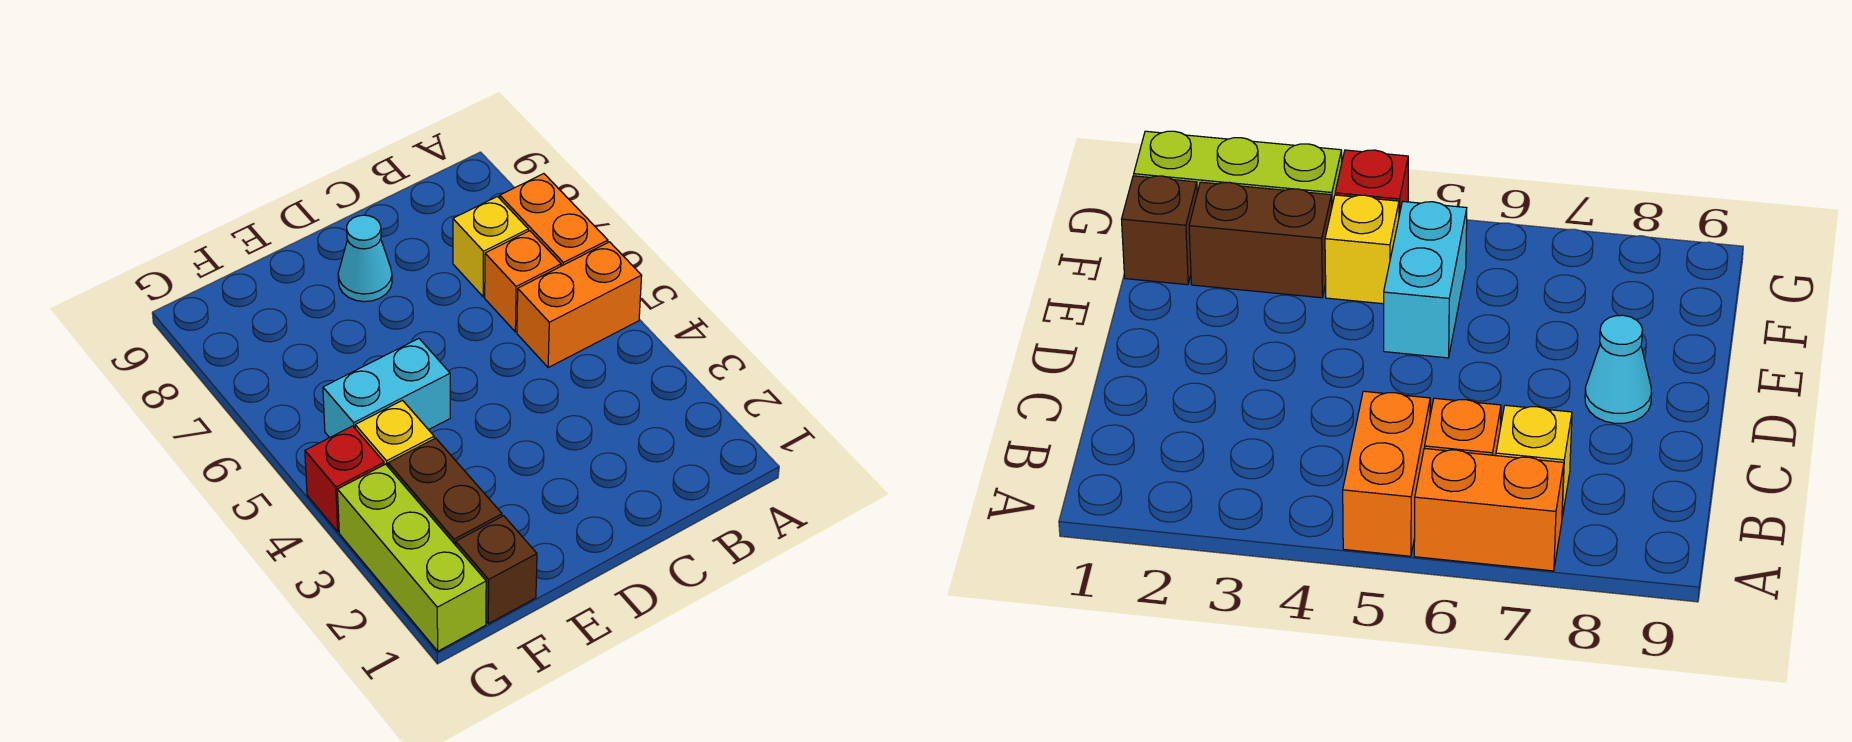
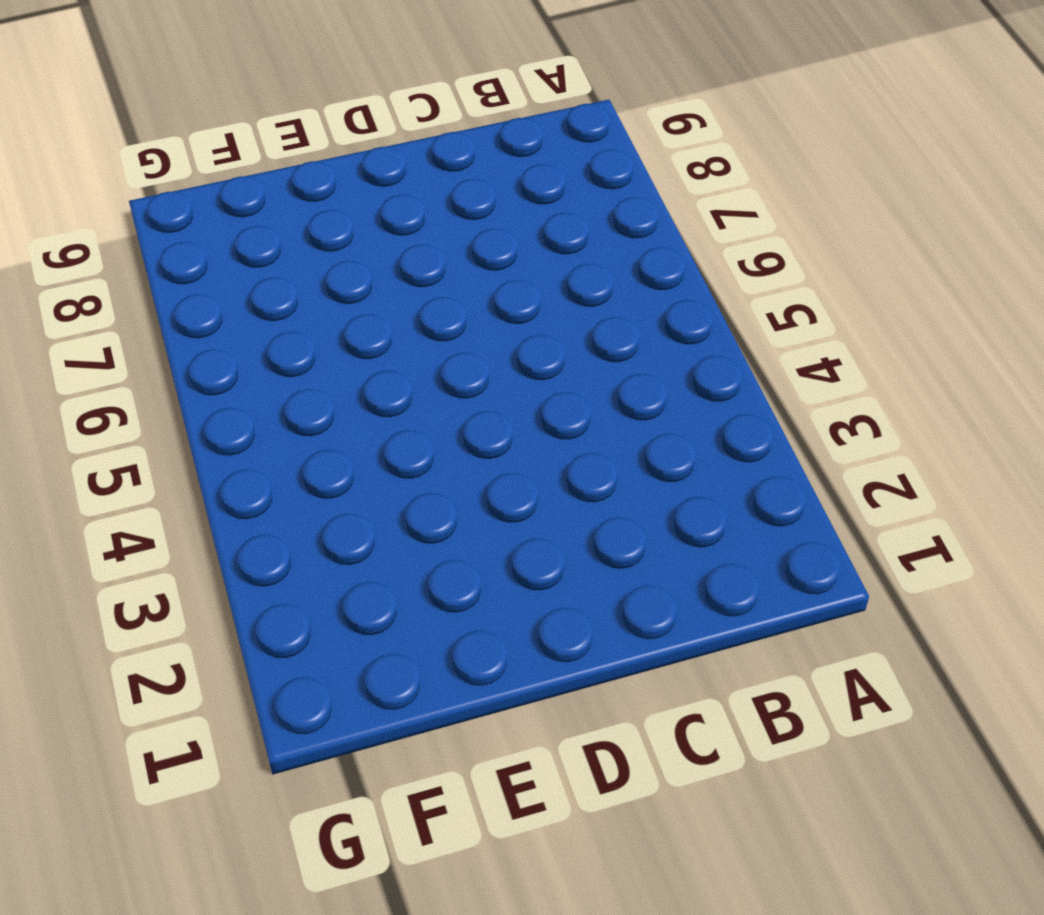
none -> orange 1x2 brick [517,242,642,368]
none -> orange 1x2 brick [500,174,608,266]

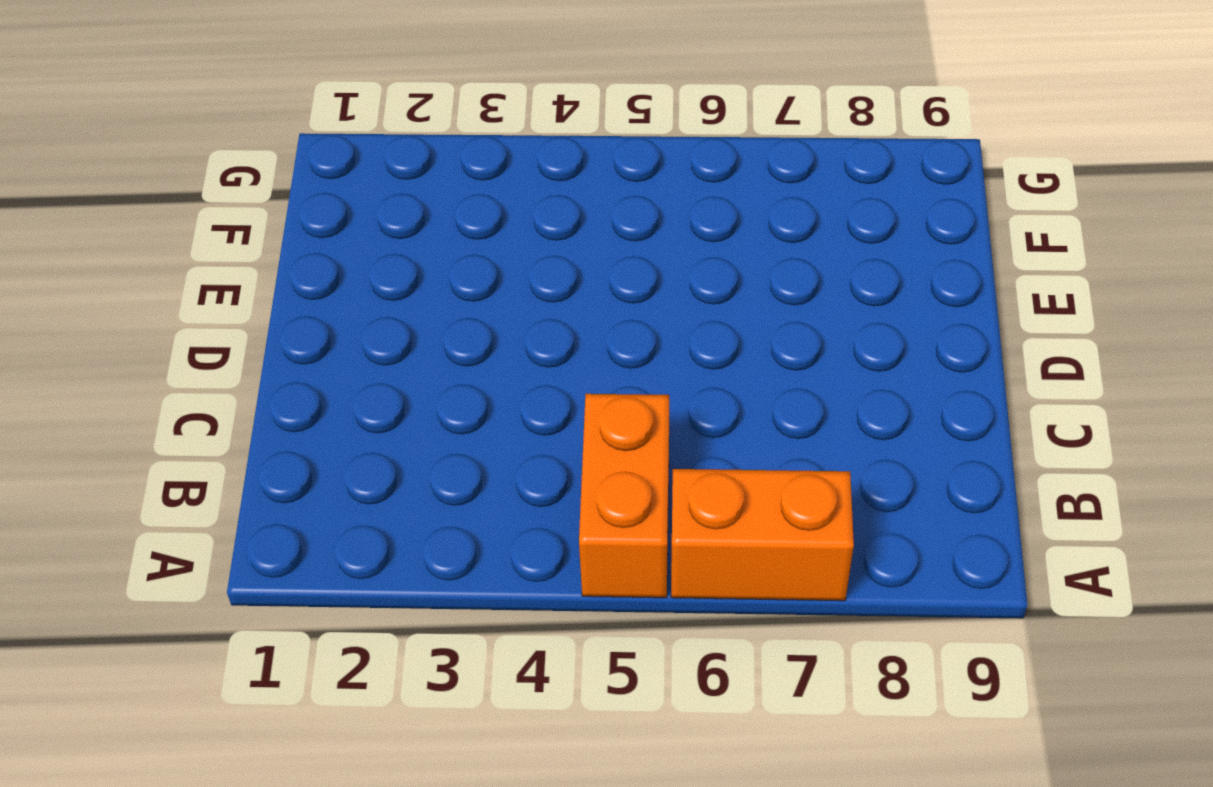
none -> orange 1x1 brick [485,231,561,332]
none -> yellow 1x1 brick [453,197,528,297]

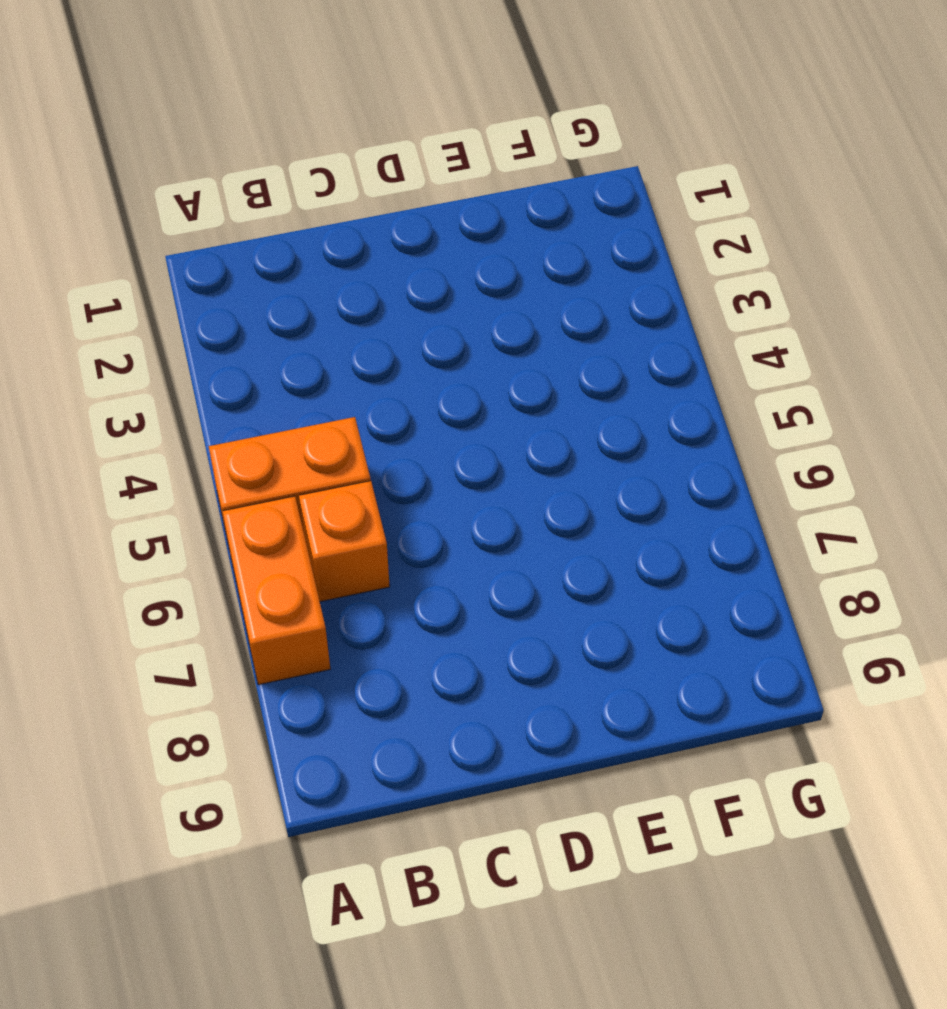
none -> yellow 1x1 brick [453,197,528,297]
none -> cyan 1x1 cone [338,215,392,302]

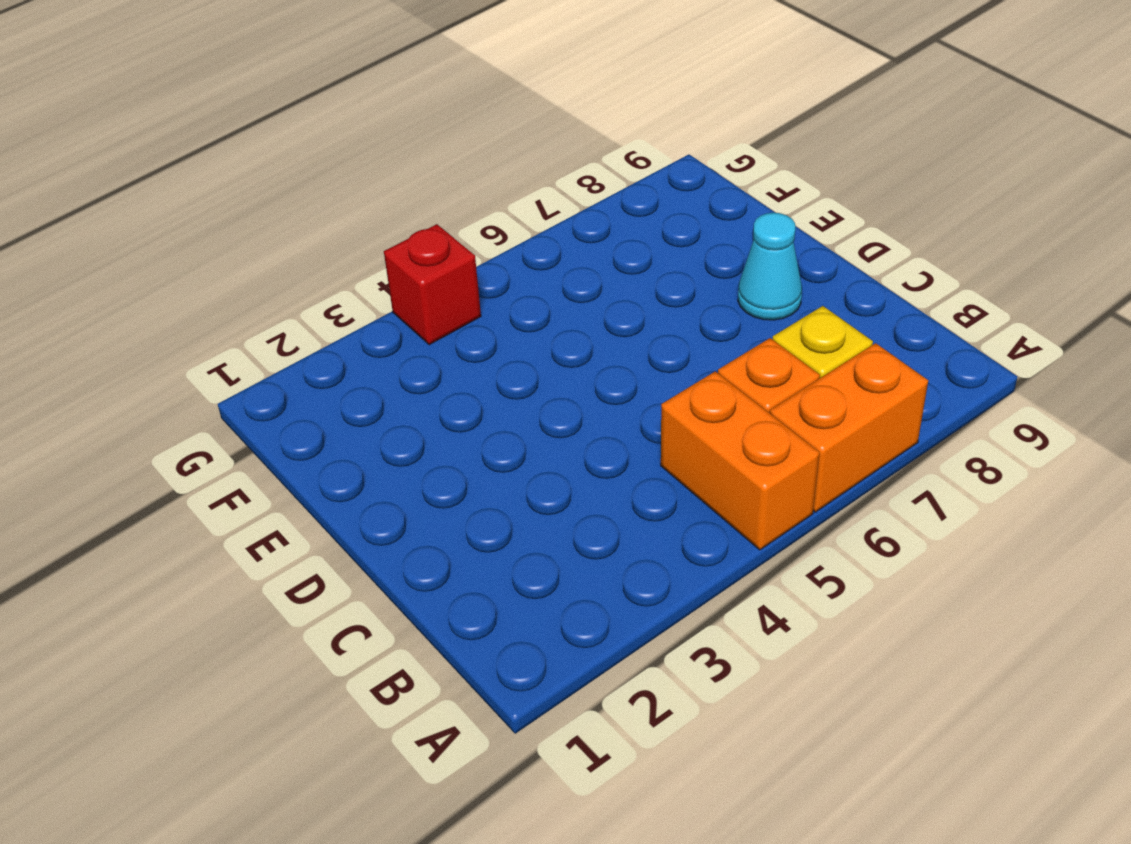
none -> cyan 1x2 brick [323,339,450,438]
none -> brown 1x1 brick [456,516,537,624]

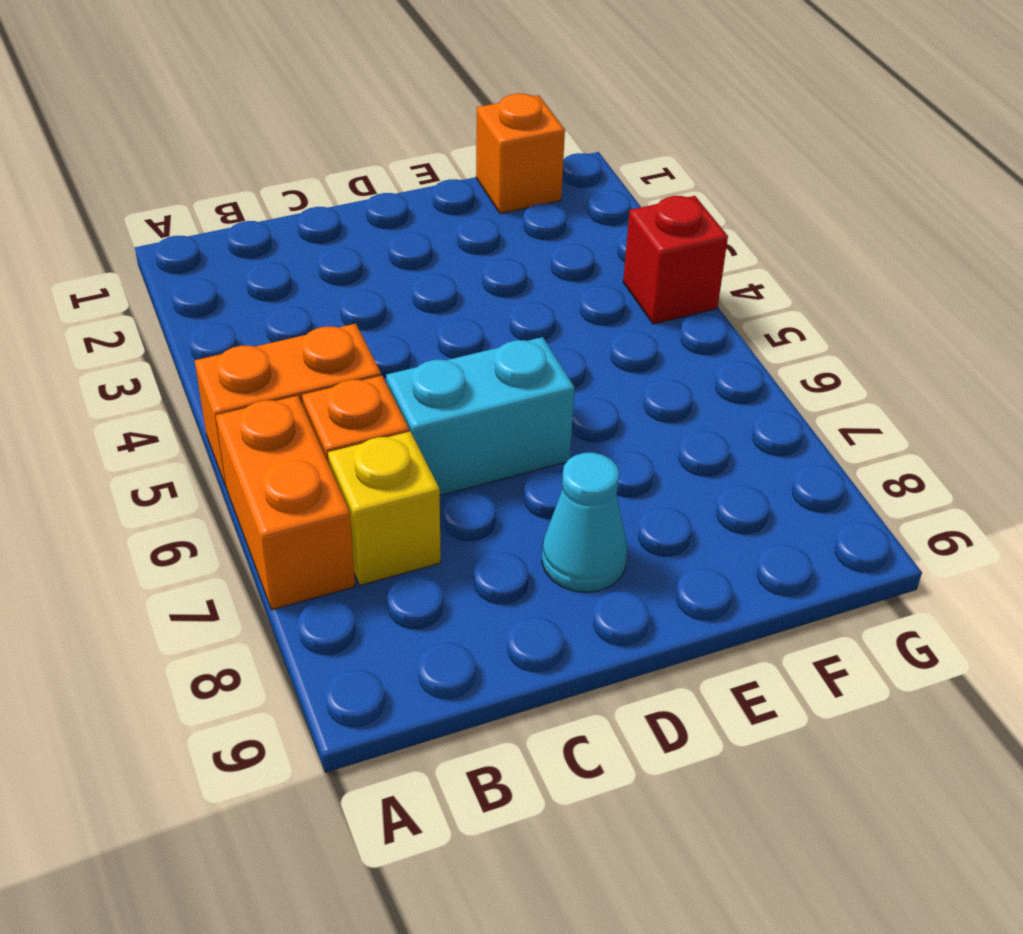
cyan 1x2 brick [386,337,575,495] -> cyan 1x2 brick moved to [323,339,450,438]
orange 1x1 brick [476,94,565,214] -> brown 1x1 brick [456,516,537,624]
none -> brown 1x2 brick [388,438,502,545]
none -> yellow 1x1 brick [355,400,434,466]

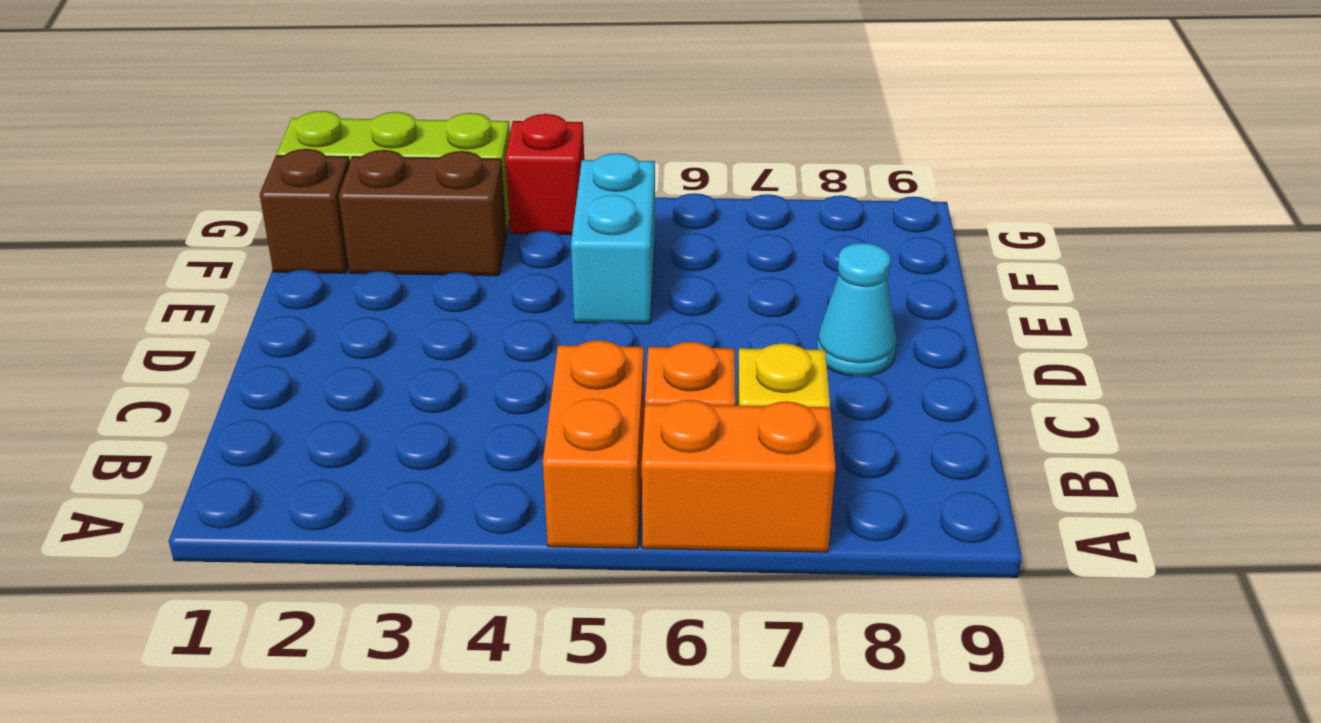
none -> yellow 1x1 brick [355,400,434,466]

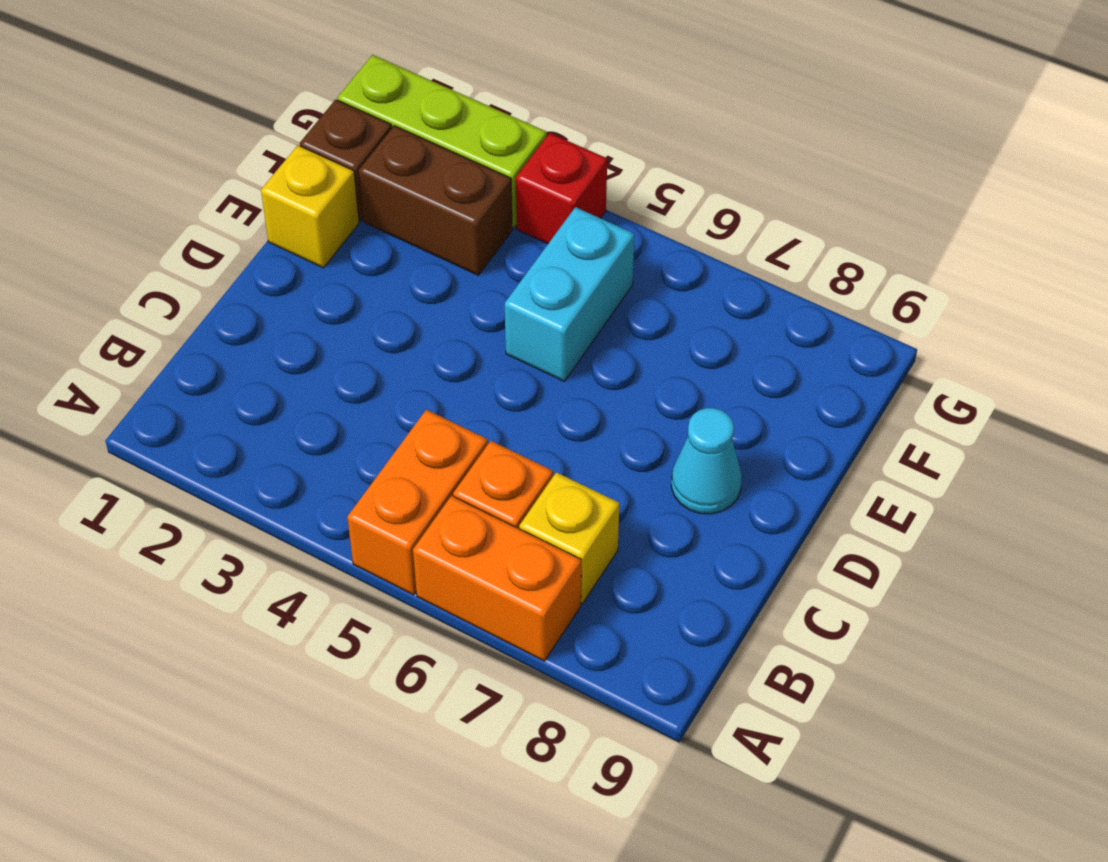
yellow 1x1 brick [261,145,359,268] -> yellow 1x1 brick moved to [355,400,434,466]

